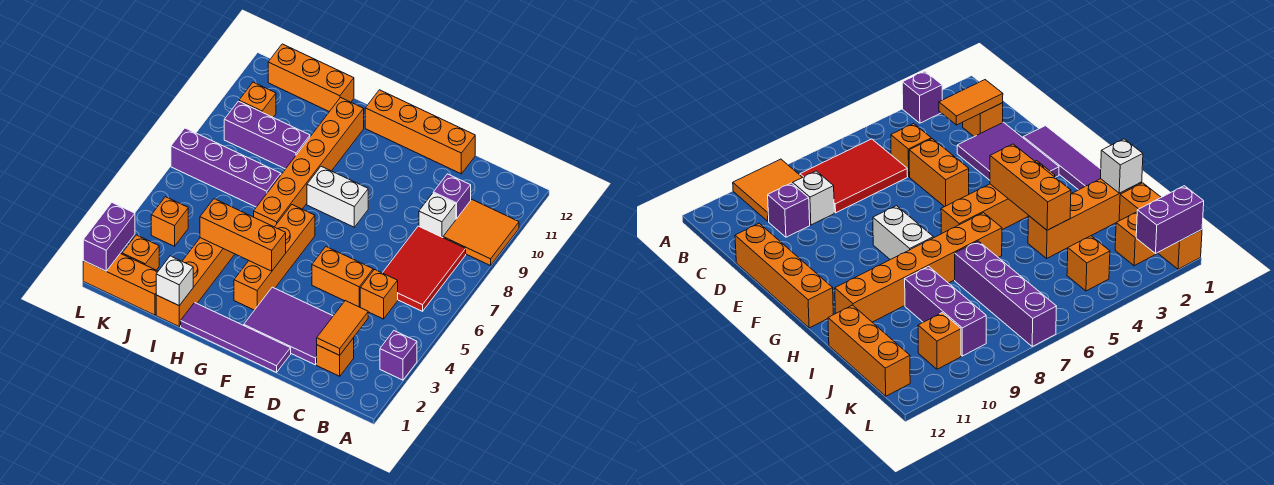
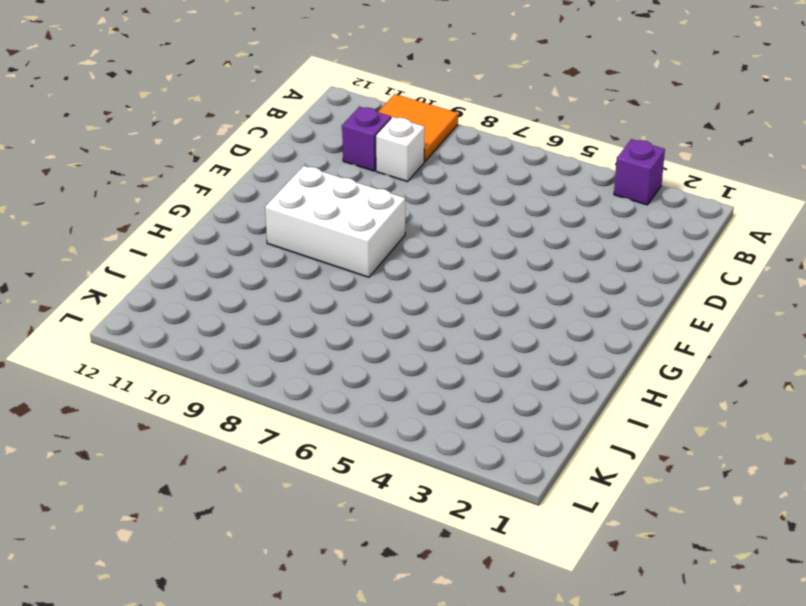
white 2x3 brick [265,166,405,277] -> white 1x2 brick [307,166,368,227]
none -> red 2x3 tile [383,226,466,311]
none -> orange 1x1 brick [317,338,354,376]
none -> orange 1x1 brick [360,270,398,319]

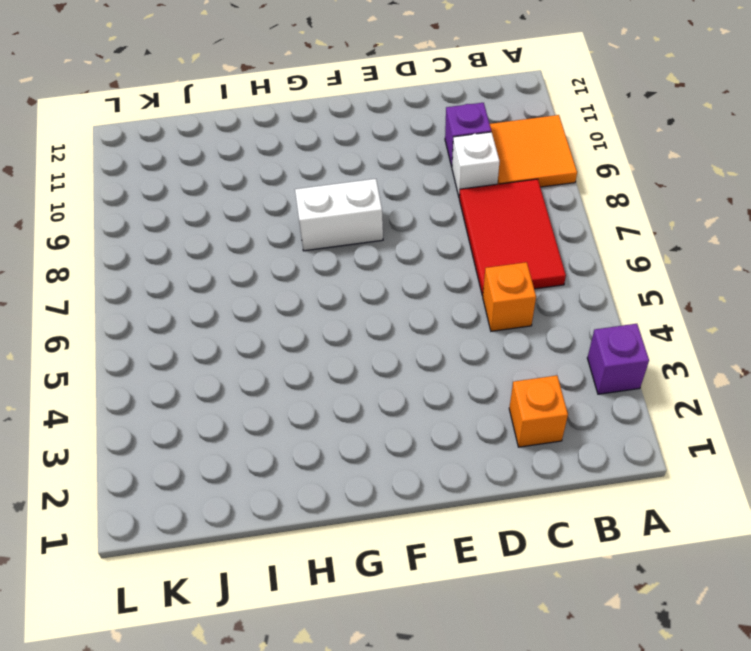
none -> purple 2x3 tile [244,287,333,365]
none -> orange 1x2 brick [312,247,373,307]
none -> orange 1x4 brick [365,90,475,174]

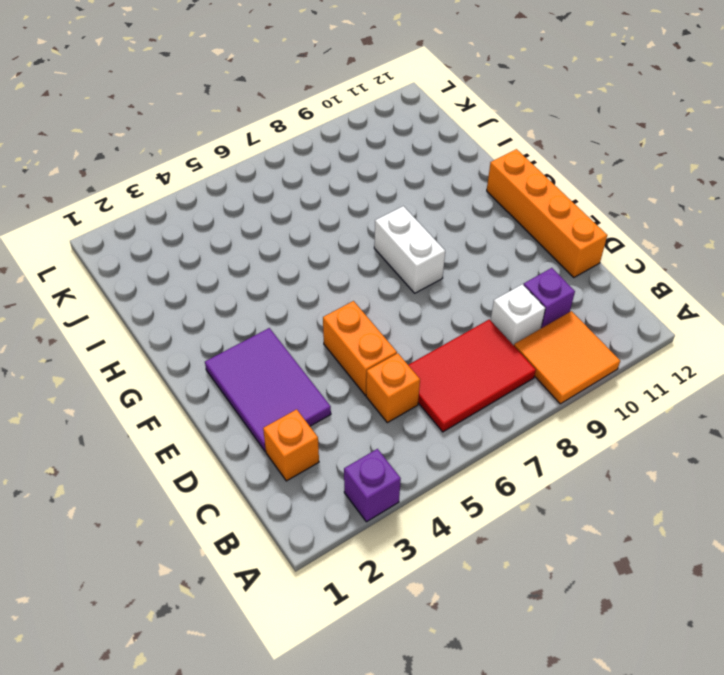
none -> purple 1x4 tile [181,303,291,372]
none -> orange 1x4 brick [234,205,315,310]
none -> orange 1x6 brick [254,98,364,227]

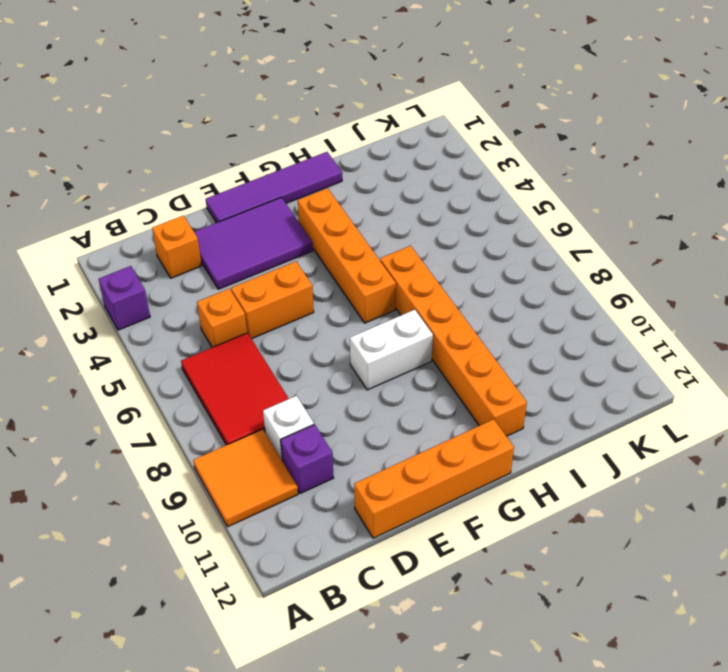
none -> orange 1x4 brick [156,238,235,326]
none -> purple 1x4 brick [171,128,281,207]
none -> purple 1x3 brick [224,101,310,169]

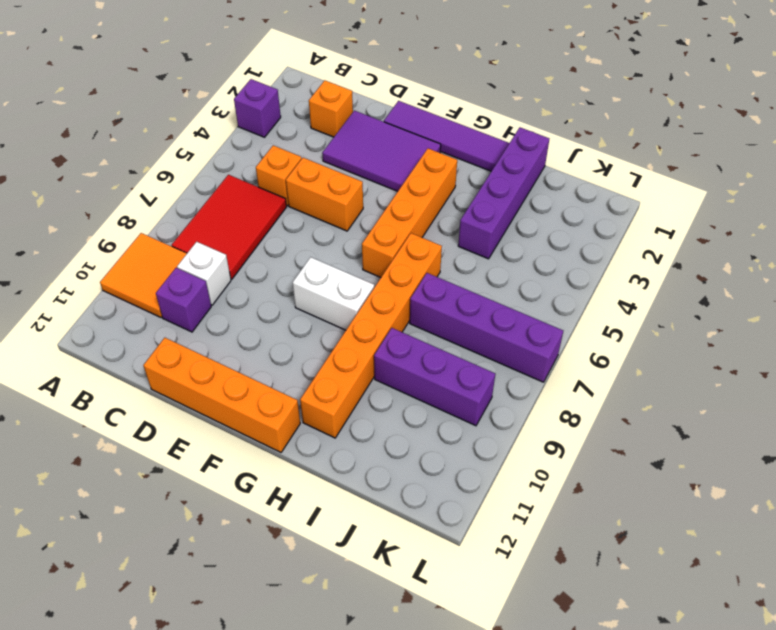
purple 1x4 brick [458,128,549,259] -> orange 1x4 brick [156,238,235,326]
none -> orange 1x3 brick [268,44,354,112]
none -> orange 1x3 brick [83,253,158,315]
none -> orange 1x1 brick [122,235,159,270]

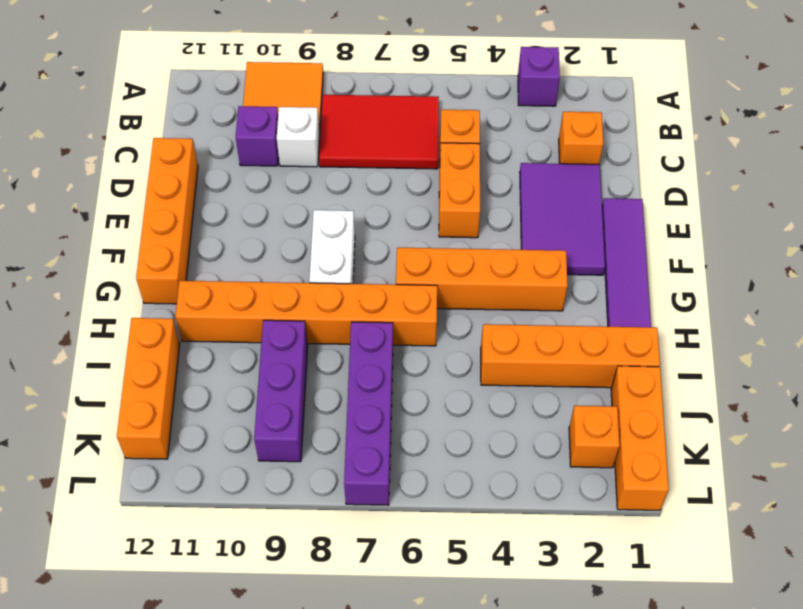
none -> orange 1x1 brick [151,197,188,246]
none -> orange 1x1 brick [239,82,276,117]
none -> orange 1x2 tile [317,301,368,355]

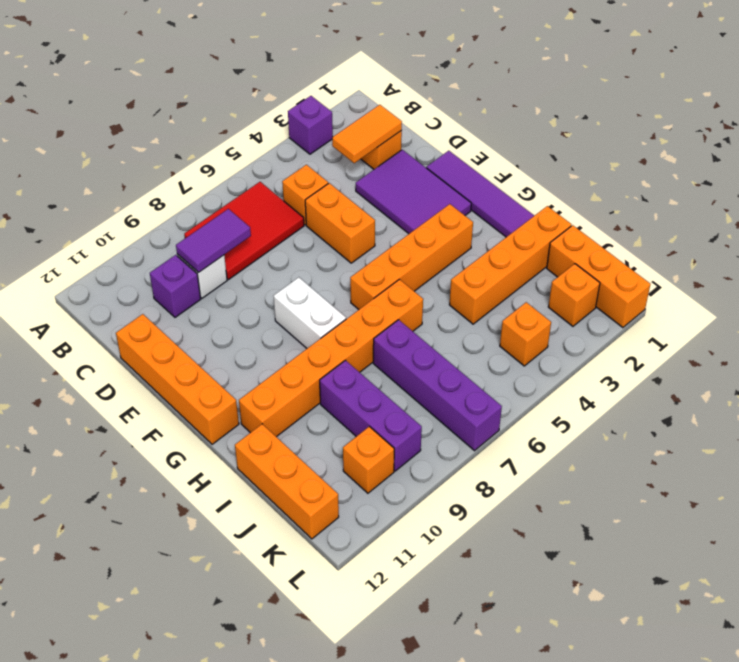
purple 1x2 tile [176,209,251,273] -> none
none -> orange 2x2 tile [443,200,519,266]
none -> orange 1x3 brick [200,199,286,271]
none -> white 1x1 brick [156,256,193,305]

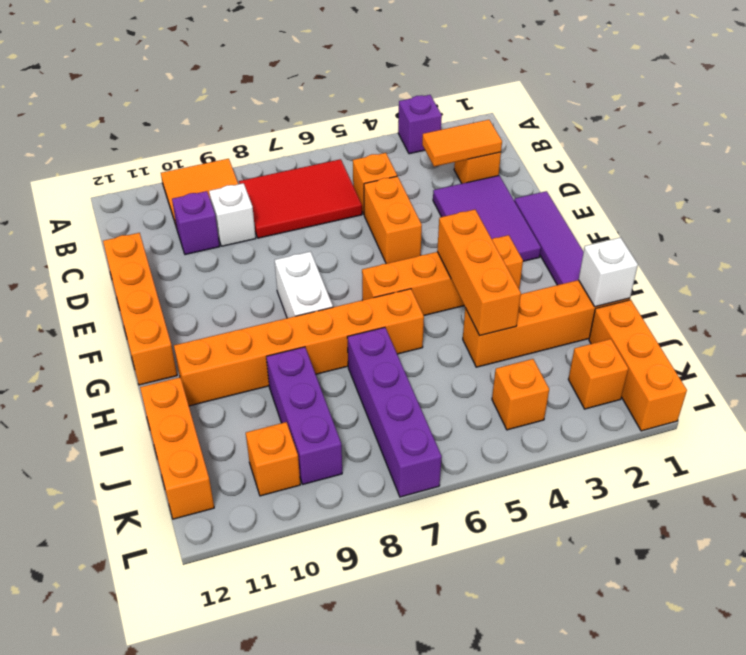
none -> purple 1x2 brick [83,203,135,271]

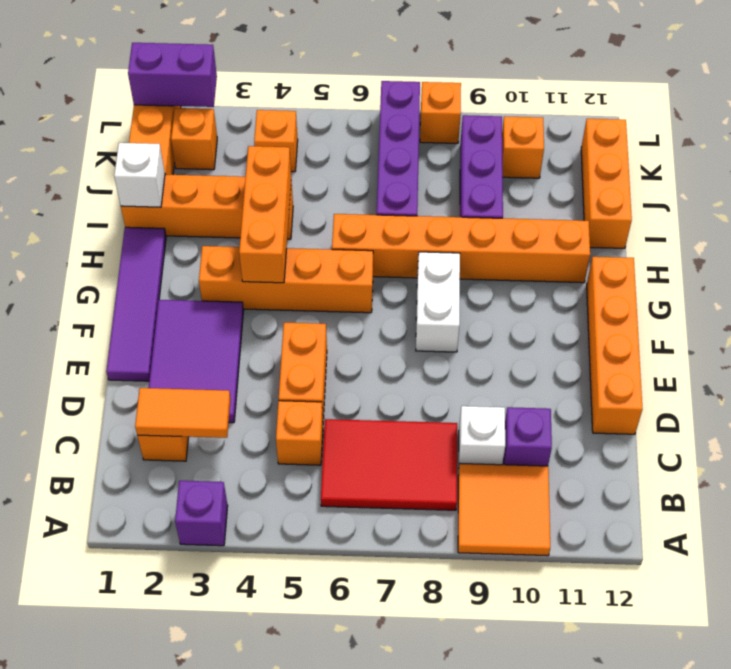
orange 1x1 brick [420,82,461,143] -> none

